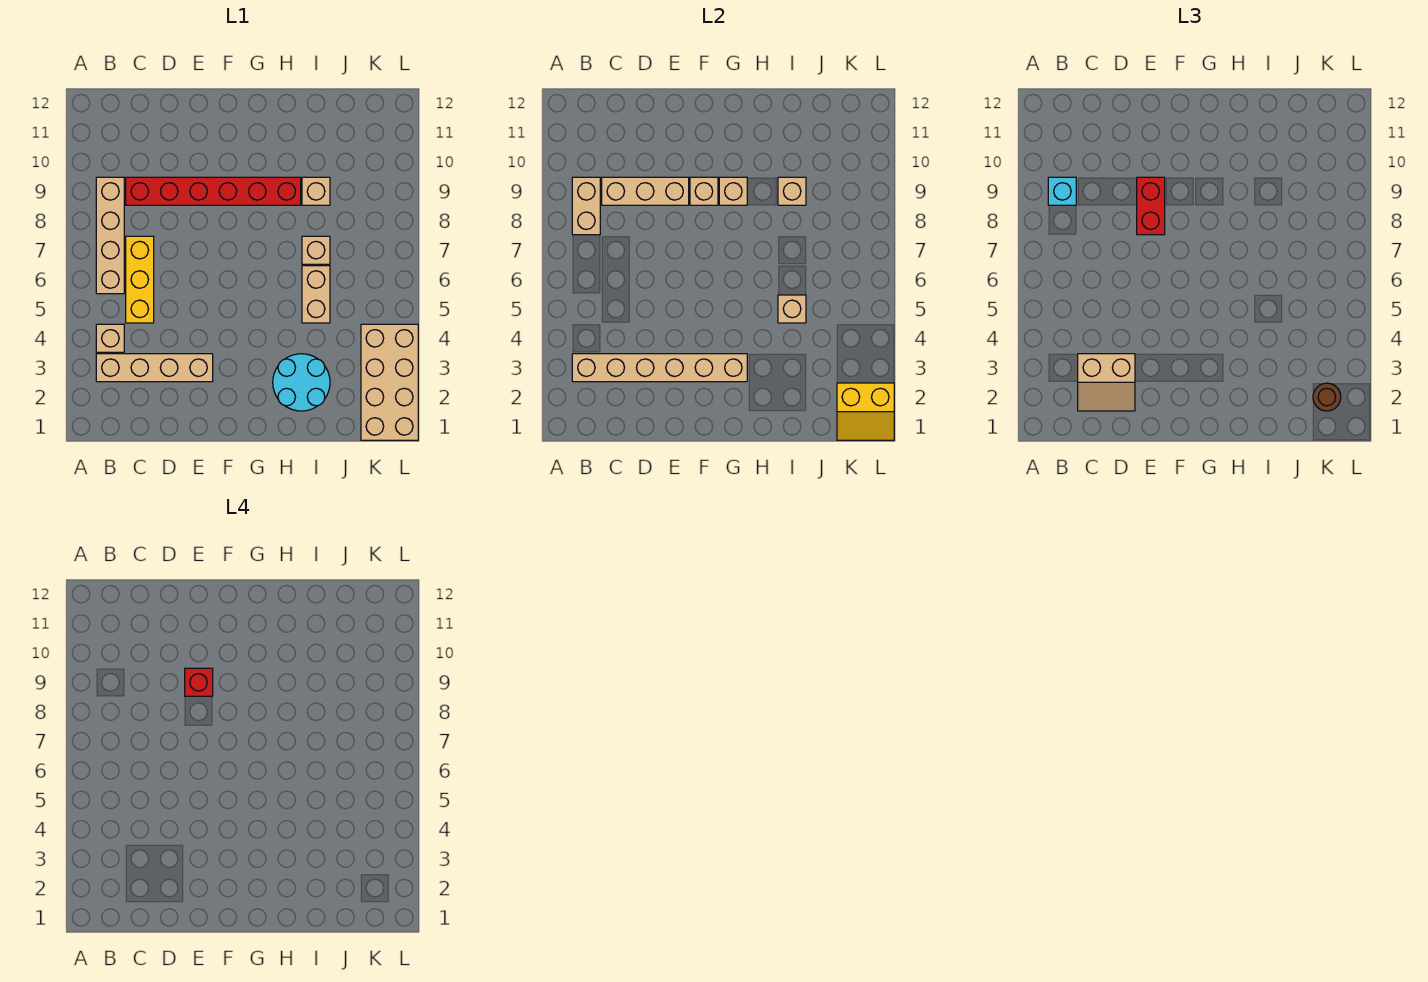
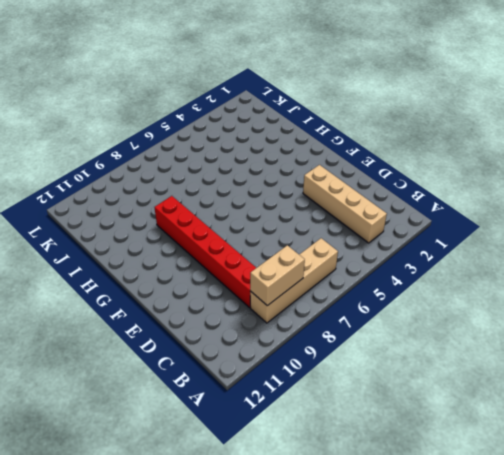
none -> tan 1x1 brick [96,324,124,352]
none -> yellow 1x3 brick [126,236,154,323]
none -> cyan 2x2 round brick [273,354,330,411]

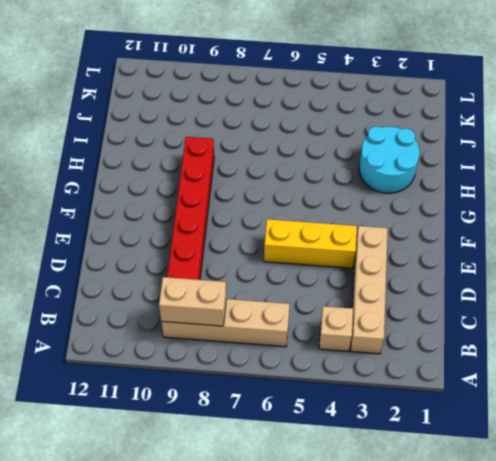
yellow 1x3 brick [264,219,357,268] -> yellow 1x3 brick moved to [126,236,154,323]
none -> tan 1x2 brick [302,266,330,323]
none -> tan 1x1 brick [302,236,330,264]
none -> tan 1x1 brick [302,177,330,205]

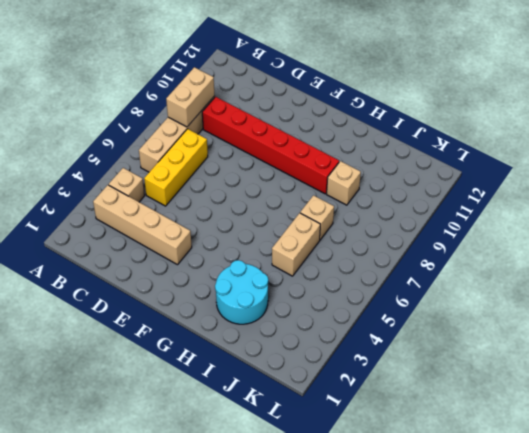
none -> tan 2x4 brick [361,324,418,440]
none -> tan 1x6 brick [572,354,747,382]
none -> tan 1x3 brick [602,177,689,205]

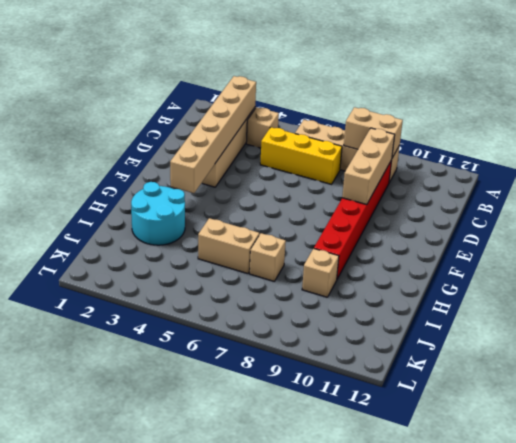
none -> tan 2x4 brick [361,324,418,440]
none -> tan 1x1 brick [690,177,718,205]
none -> tan 1x1 brick [719,177,747,205]

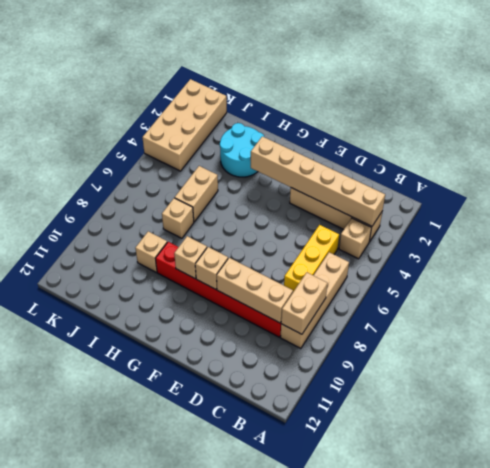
none -> tan 1x1 brick [778,295,806,323]
none -> tan 1x1 brick [778,177,806,205]
none -> yellow 2x2 slope [837,383,894,440]

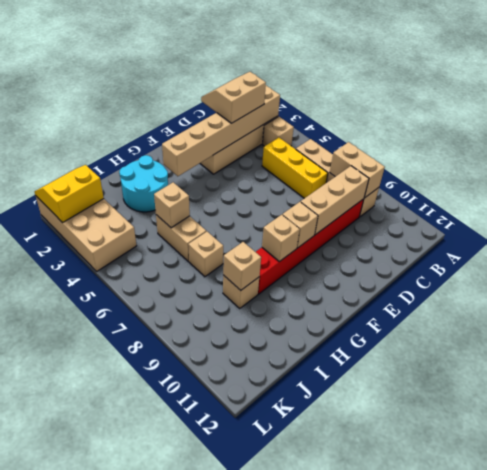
none -> cyan 1x1 brick [1048,177,1076,205]
none -> red 1x2 brick [1137,177,1165,235]
none -> brown 1x1 round brick [1313,383,1341,411]

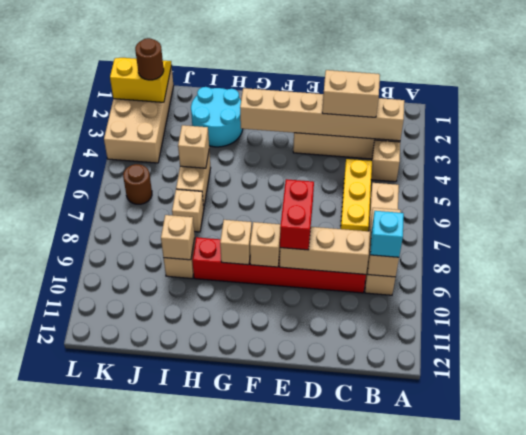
brown 1x1 round brick [123,164,152,204] -> none
none -> red 1x1 brick [185,668,213,696]

